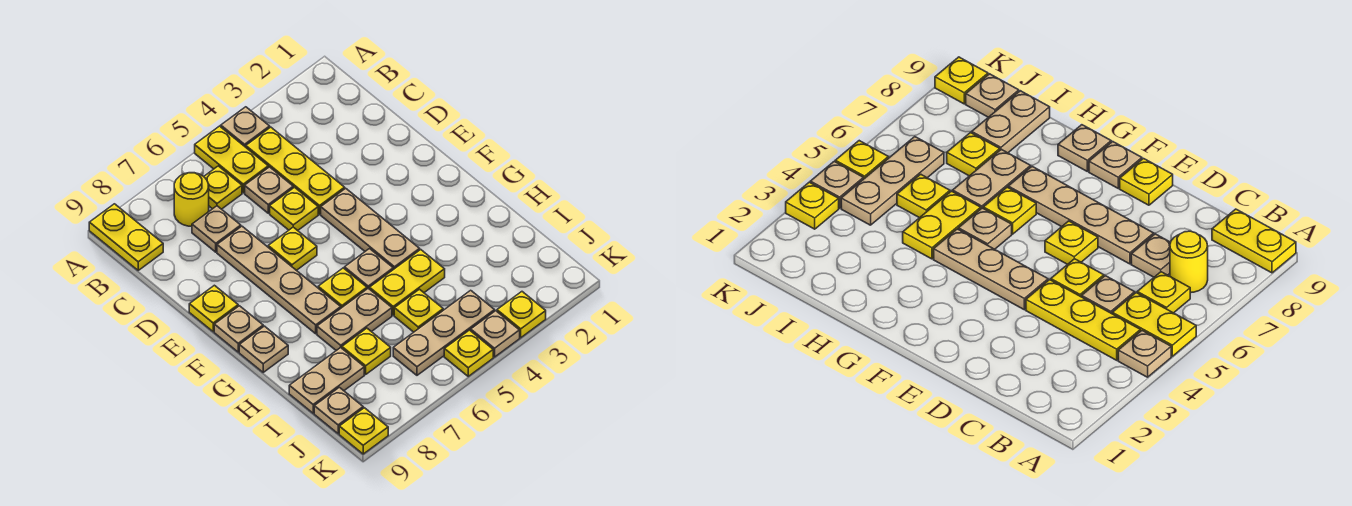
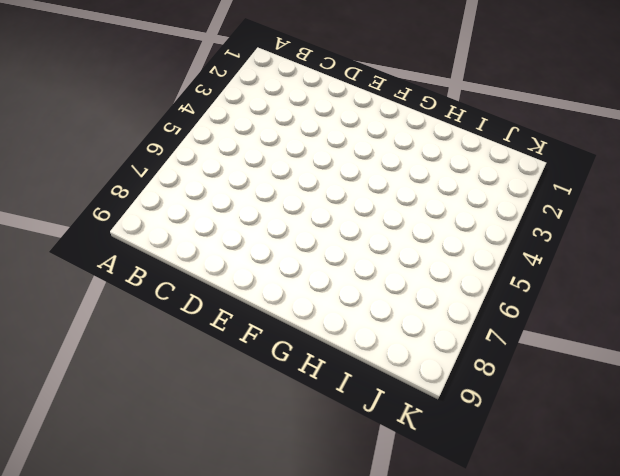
none -> tan 1x1 plate [221,107,270,147]
none -> yellow 1x2 plate [195,126,268,193]
none -> yellow 1x2 plate [89,204,163,270]

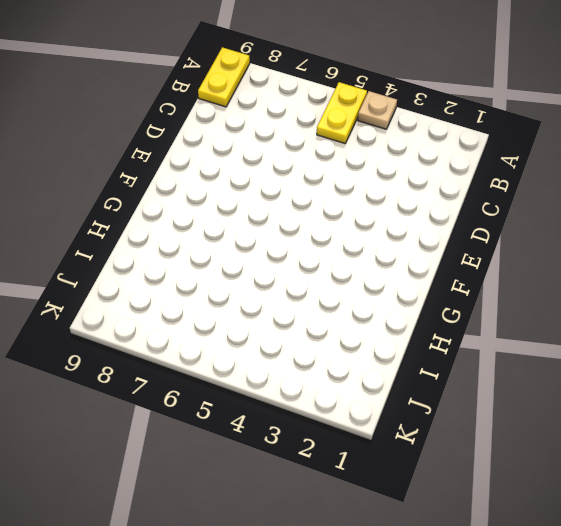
none -> yellow 1x3 plate [246,127,345,214]
none -> yellow 1x1 plate [204,166,242,209]
none -> yellow 1x1 round brick [174,173,209,226]

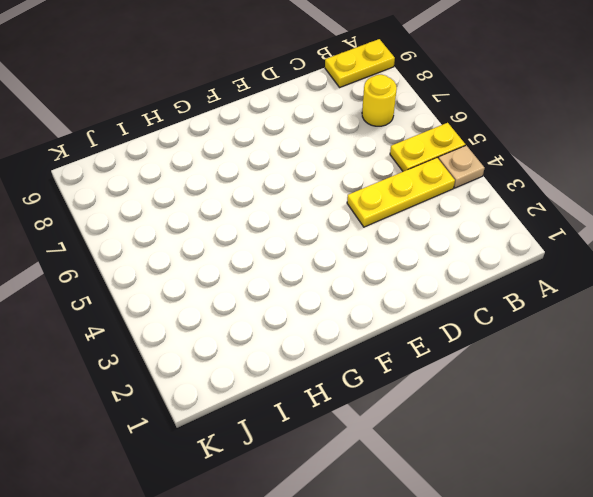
none -> yellow 1x1 plate [204,166,242,209]
none -> tan 1x1 plate [245,167,293,213]
none -> tan 1x1 plate [192,206,241,252]

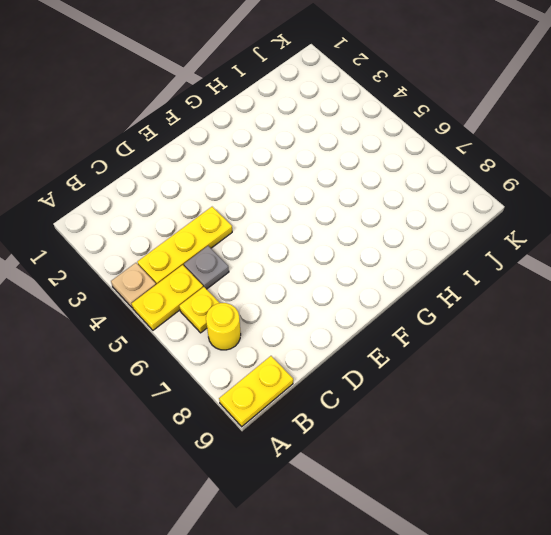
grey 1x1 plate [184,246,229,289] -> tan 1x1 plate [245,167,293,213]
none -> tan 1x1 plate [192,206,241,252]
none -> yellow 1x1 plate [270,187,318,231]
none -> tan 1x4 plate [217,226,341,334]

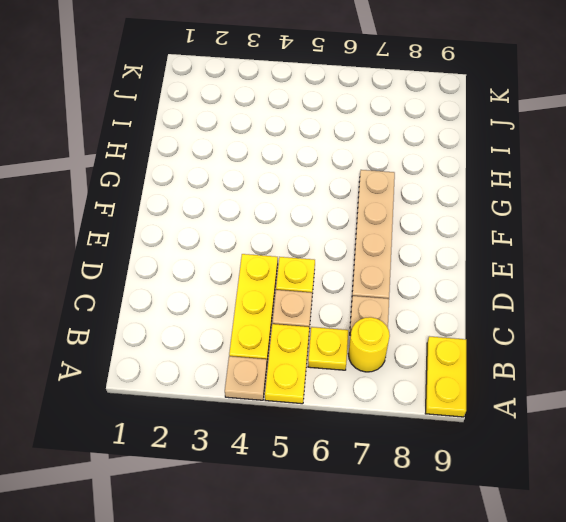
none -> tan 1x3 plate [321,188,420,269]
none -> yellow 1x1 plate [268,227,317,270]
none -> yellow 1x1 plate [189,285,238,332]

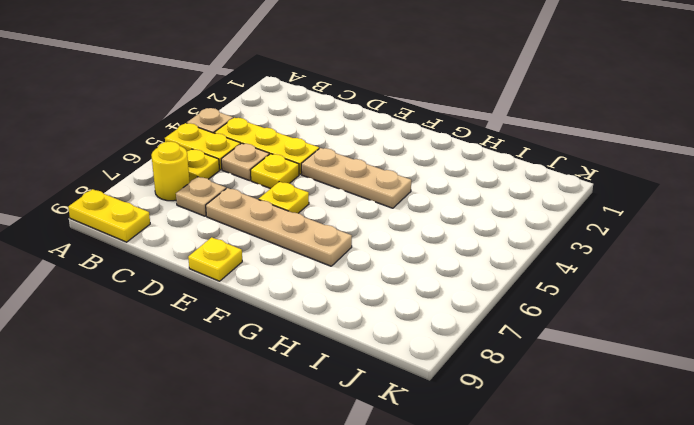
none -> tan 1x1 plate [214,306,263,352]
none -> tan 1x1 plate [344,249,393,289]
none -> yellow 1x1 plate [318,268,367,308]

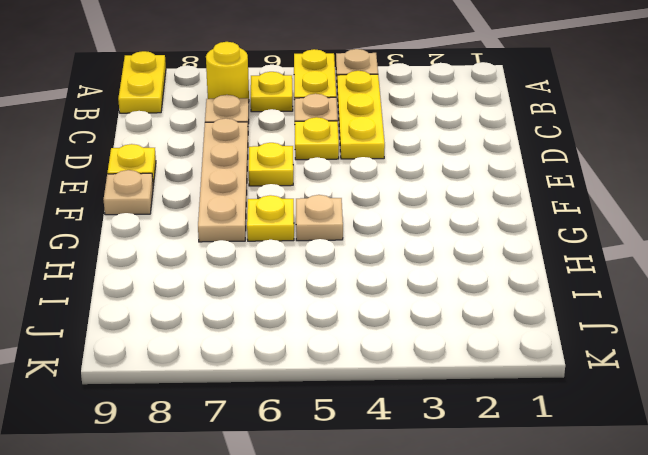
none -> tan 1x3 plate [321,188,420,269]
none -> tan 1x1 plate [239,326,288,372]
none -> yellow 1x2 plate [369,250,445,315]

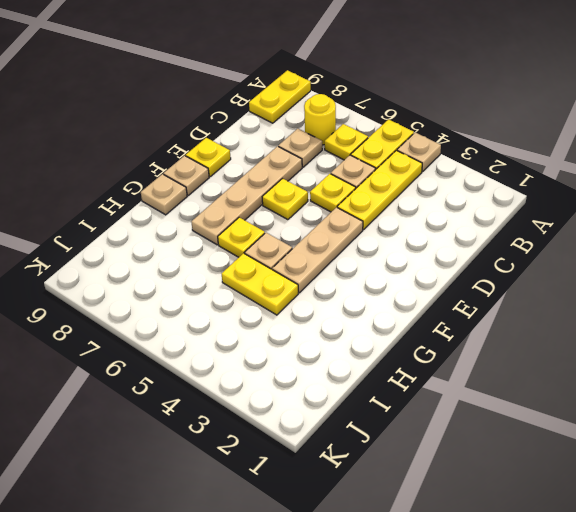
none -> tan 1x2 plate [317,288,392,351]
none -> yellow 1x1 plate [394,289,443,332]
none -> yellow 1x1 plate [342,328,391,374]

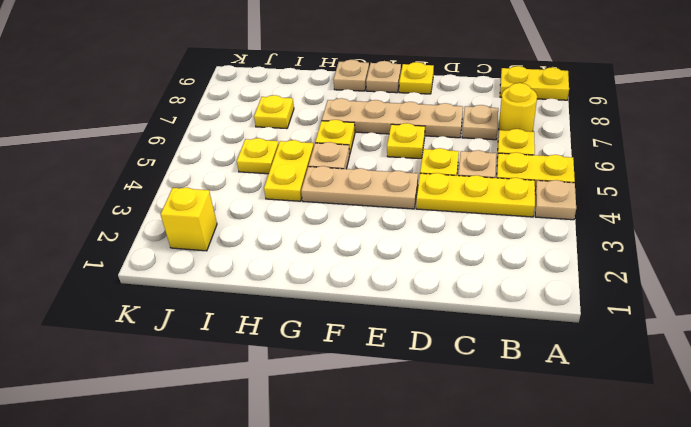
yellow 1x1 brick [161,188,217,251] -> none
none -> tan 1x2 plate [317,288,392,351]
none -> tan 1x2 plate [289,348,364,413]
none -> tan 1x3 plate [393,290,495,375]

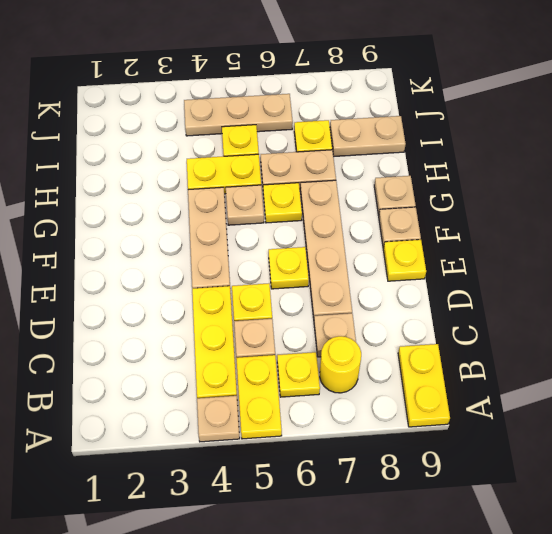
none -> tan 1x1 plate [314,387,363,434]
none -> yellow 1x1 plate [497,292,546,338]
none -> tan 1x1 plate [471,311,520,357]

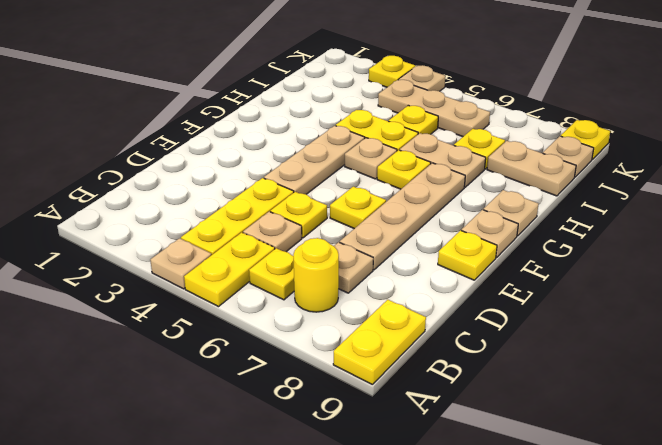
none -> yellow 1x1 plate [444,330,493,376]

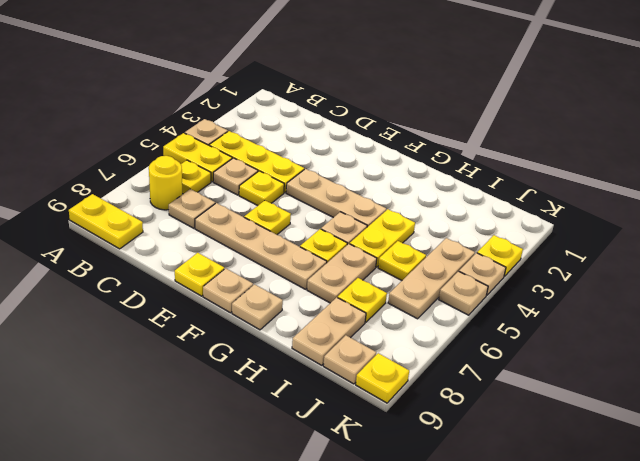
tan 1x1 plate [439,271,488,315] -> yellow 1x1 plate [444,330,493,376]

